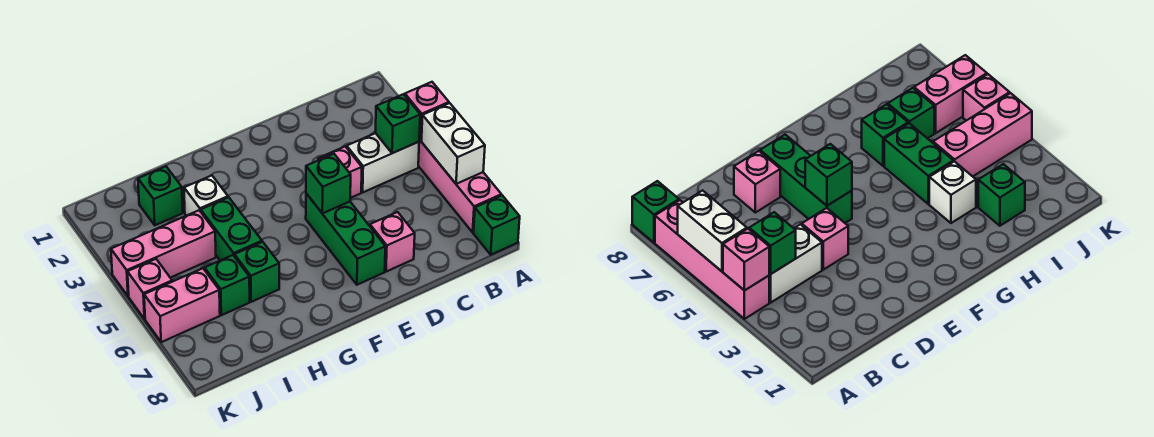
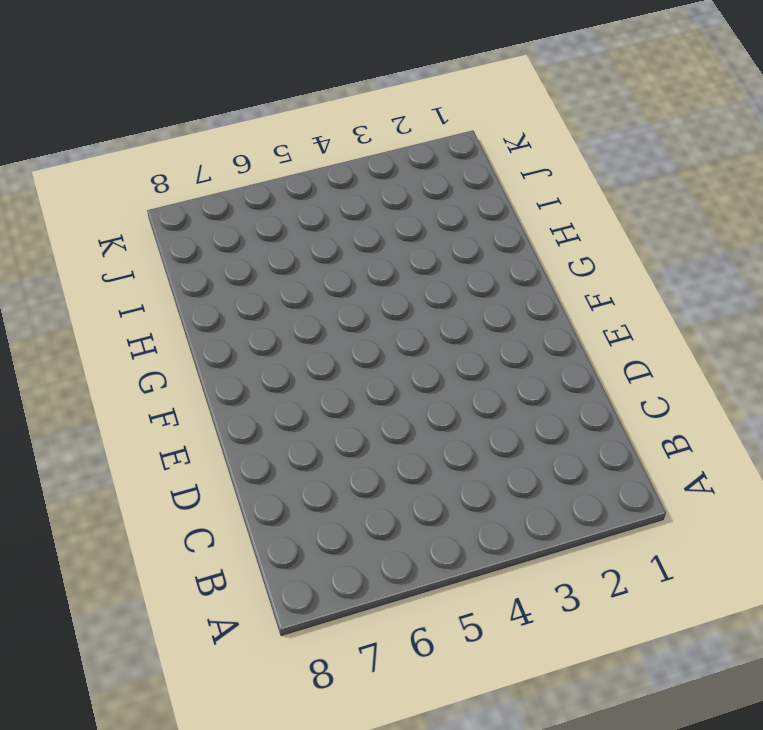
none -> pink 1x4 brick [418,140,501,232]
none -> green 1x1 brick [474,195,520,255]
none -> white 1x2 brick [347,133,419,192]

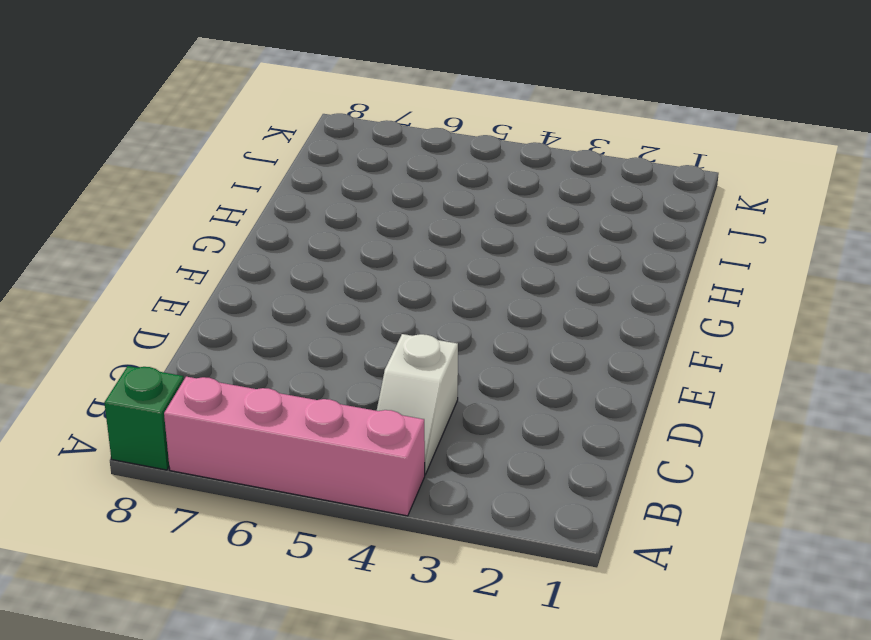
white 1x2 slope [377,334,458,475] -> white 1x2 brick [347,133,419,192]
none -> pink 1x1 brick [318,147,362,198]
none -> pink 1x1 brick [370,212,415,272]
none -> green 1x3 brick [306,193,385,285]

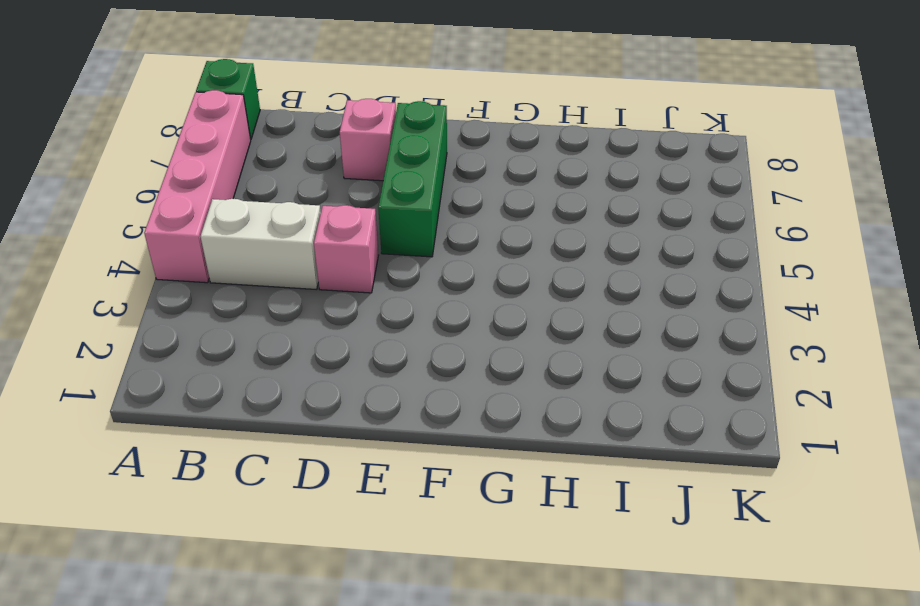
none -> white 1x1 brick [184,176,228,216]
none -> green 1x2 brick [201,197,262,260]
none -> green 1x1 brick [235,242,279,302]

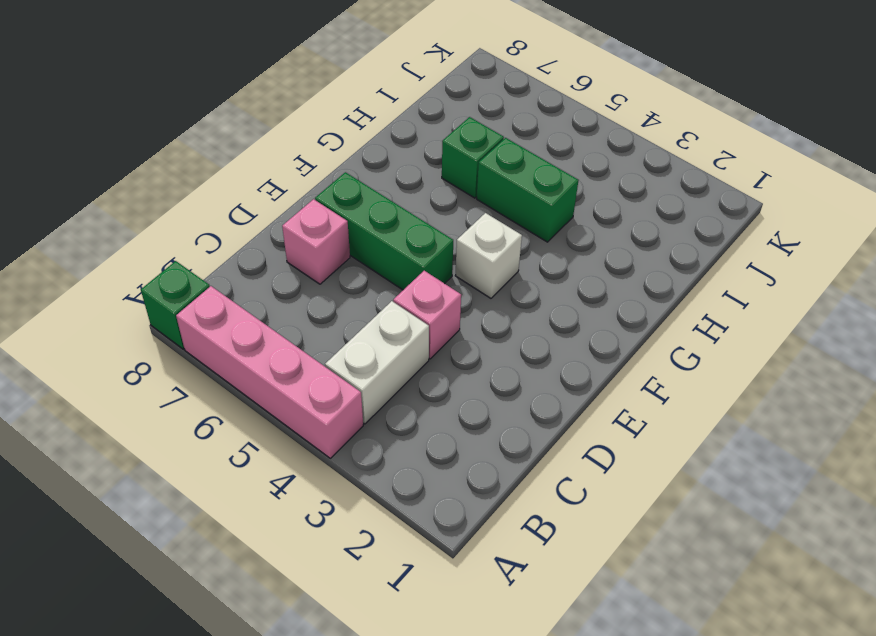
white 1x1 brick [455,213,522,298] -> white 1x1 brick moved to [184,176,228,216]
none -> green 1x1 brick [138,166,183,225]
none -> pink 1x3 brick [111,210,216,296]
none -> green 1x1 brick [205,255,250,315]

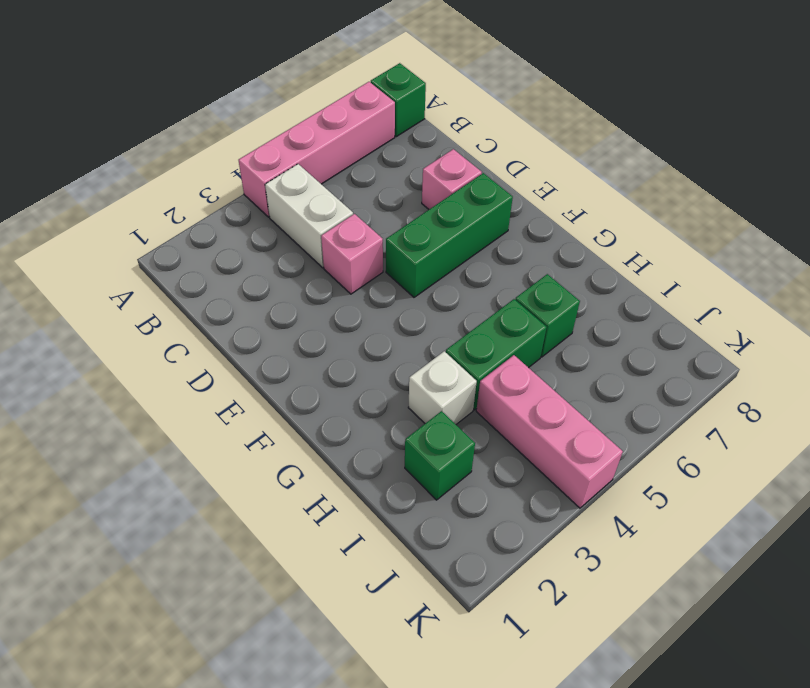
none -> green 1x1 brick [205,255,250,315]
none -> pink 1x2 brick [144,268,220,342]
none -> pink 1x1 brick [128,259,172,319]

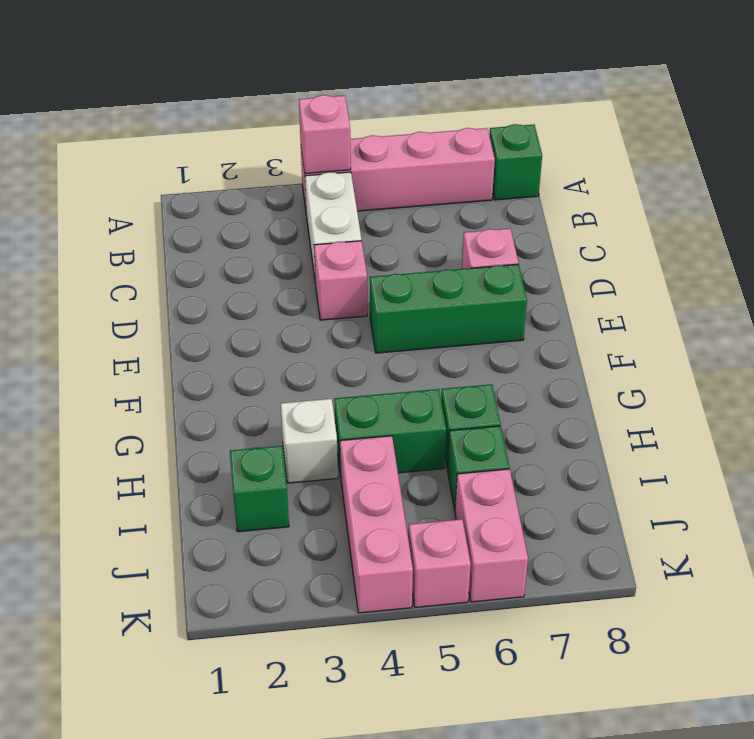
none -> white 1x2 brick [421,103,485,184]
none -> green 1x1 brick [375,94,420,153]
none -> green 1x1 brick [306,154,351,213]

